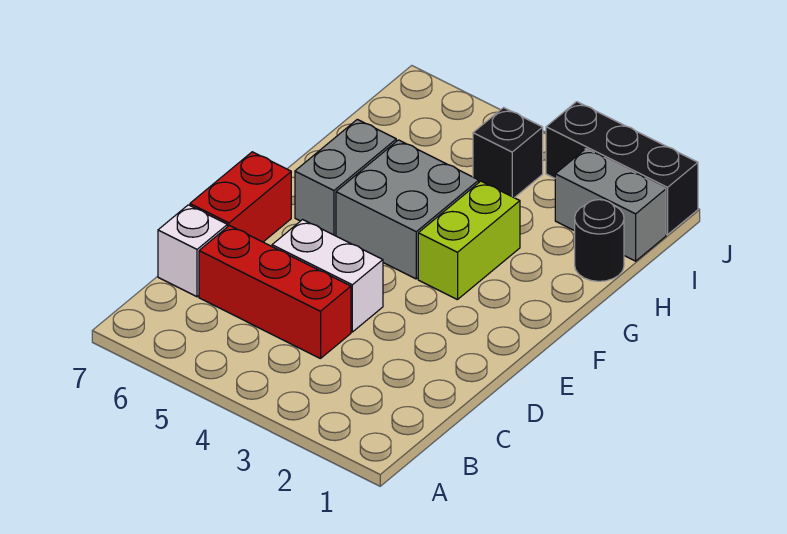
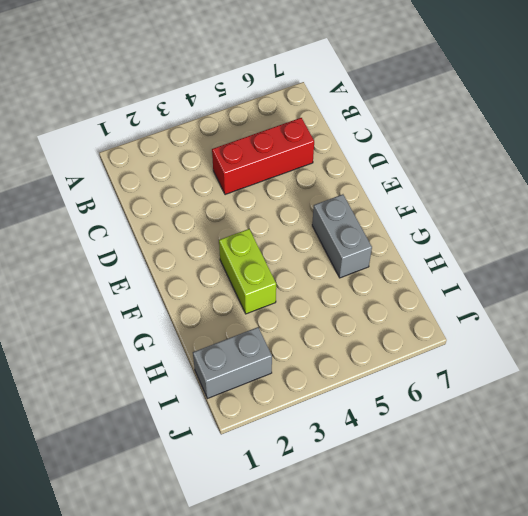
none -> white 1x1 brick [158,205,227,297]
none -> white 1x2 brick [272,220,383,332]

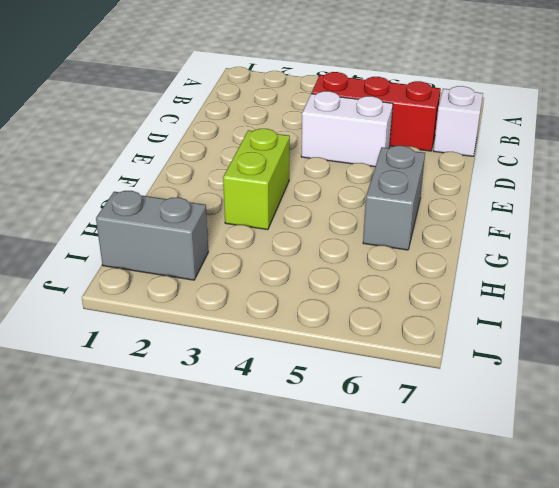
none -> red 1x2 brick [190,152,291,242]
none -> grey 2x2 brick [336,140,479,279]

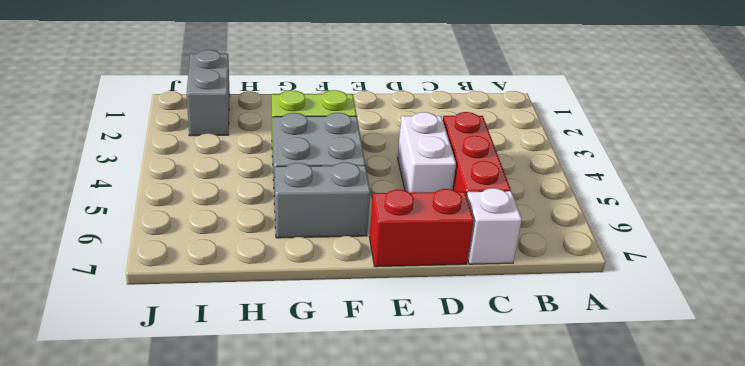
none -> black 1x1 round brick [575,200,624,281]
none -> black 1x1 brick [473,108,543,198]

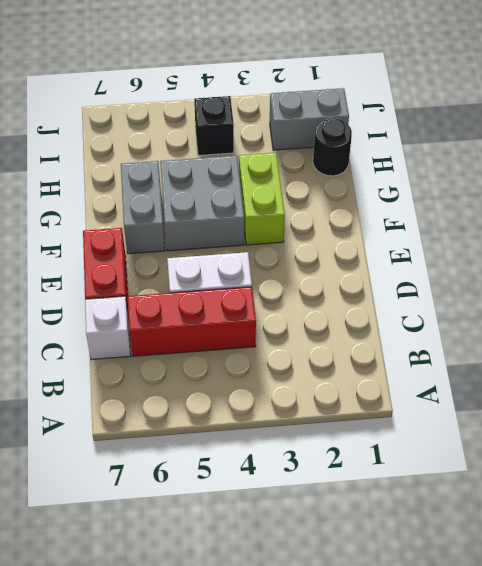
none -> black 1x3 brick [546,102,698,235]

